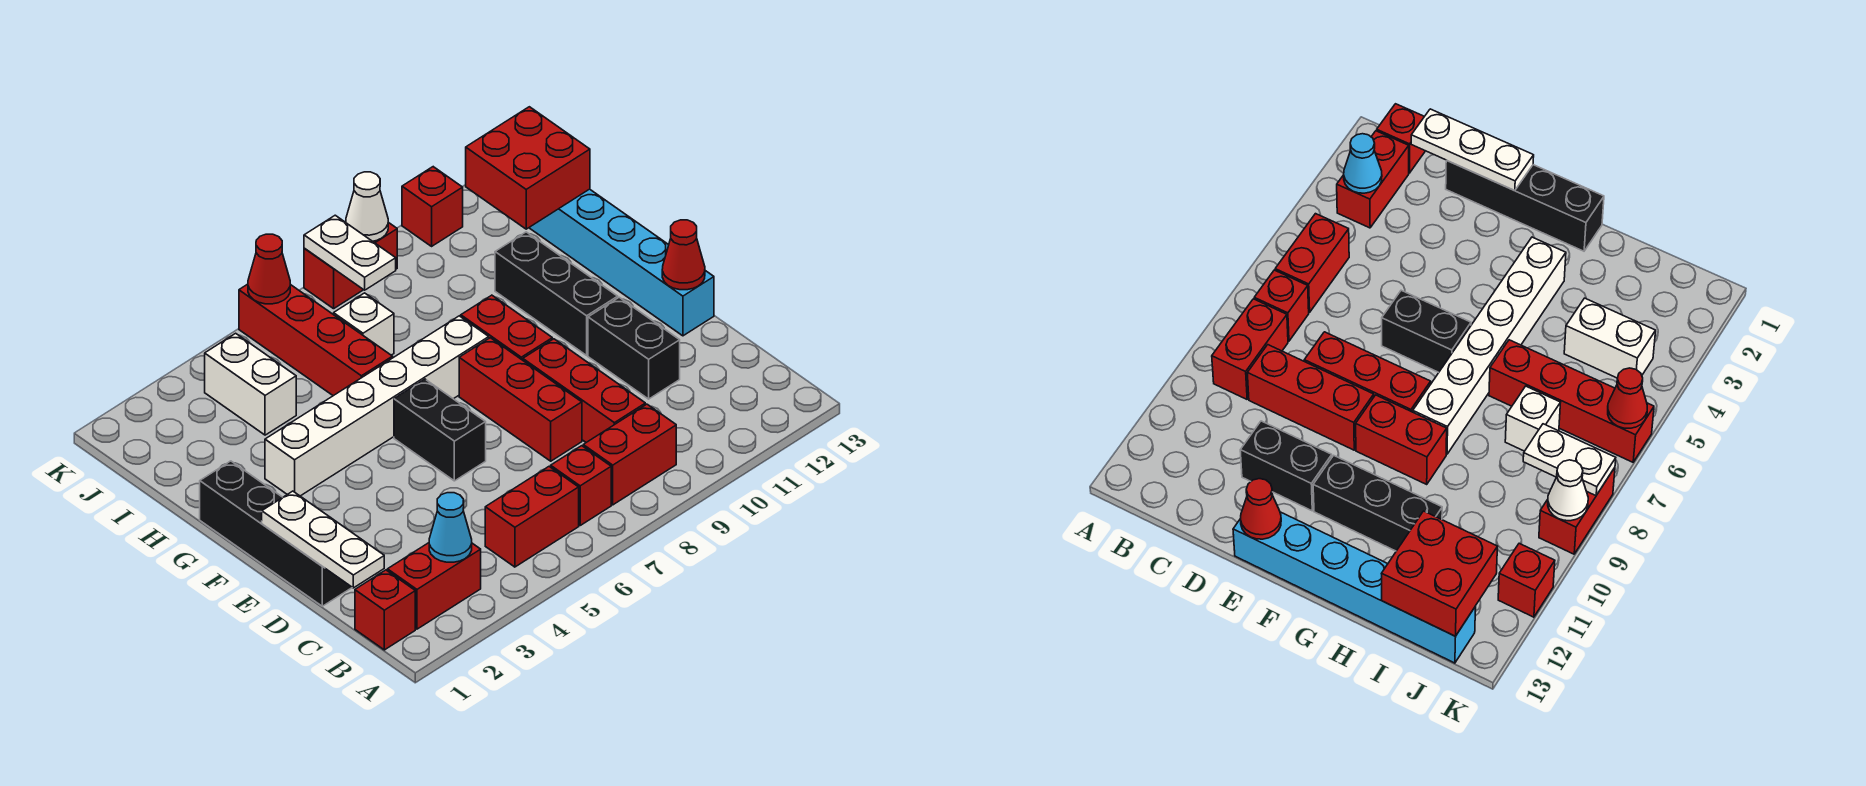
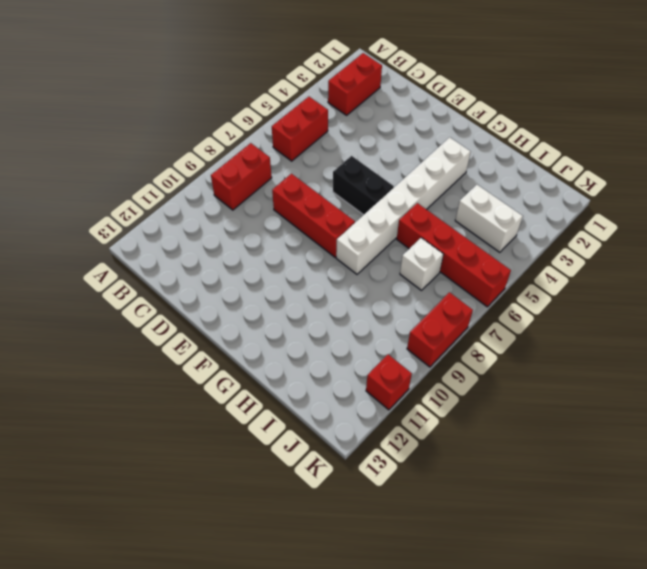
none -> red 1x1 brick [355,570,415,650]
none -> red 1x1 brick [551,446,611,525]
none -> red 1x3 brick [523,339,645,442]

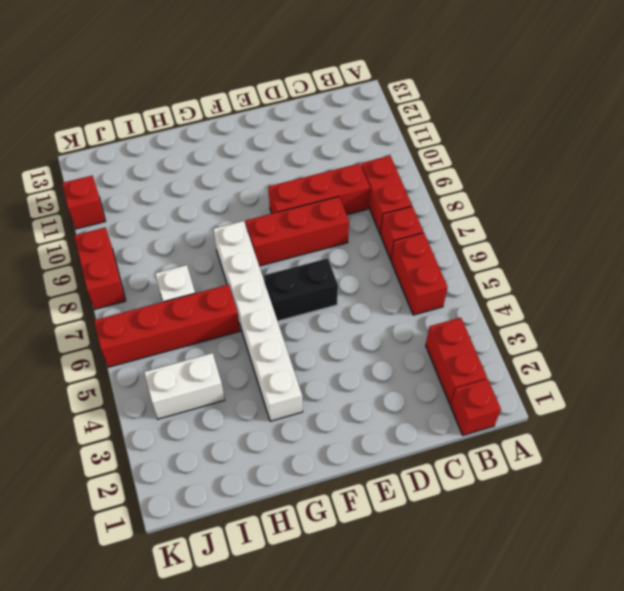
none -> black 1x4 brick [200,461,352,606]
none -> black 1x2 brick [588,297,680,399]
none -> cyan 1x6 brick [529,189,714,336]

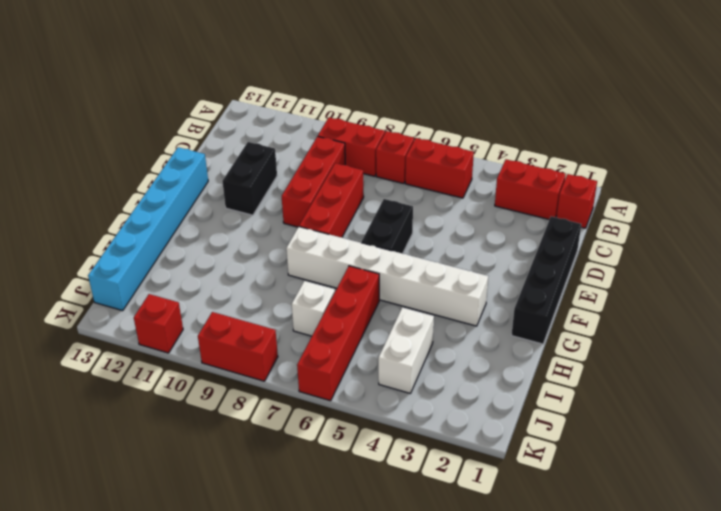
none -> red 1x2 brick [461,295,552,360]
none -> black 1x3 brick [495,232,618,355]
none -> cyan 1x1 cone [429,493,472,562]

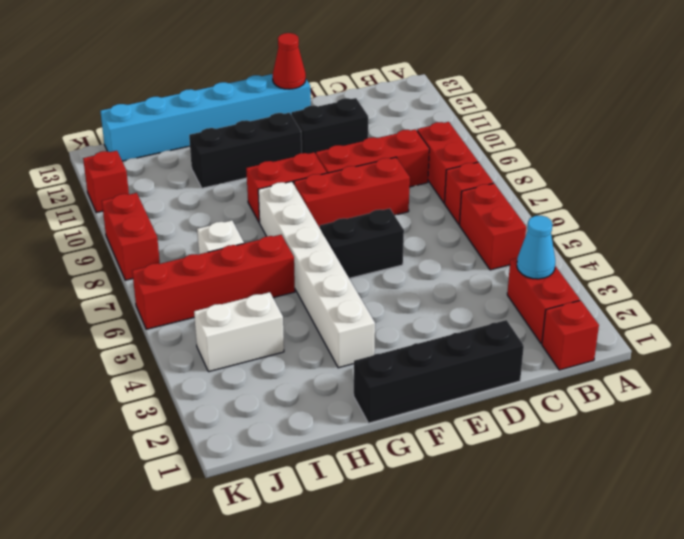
none -> white 1x3 plate [262,491,384,588]
none -> red 2x2 brick [466,107,590,229]
none -> white 1x2 plate [304,215,396,290]

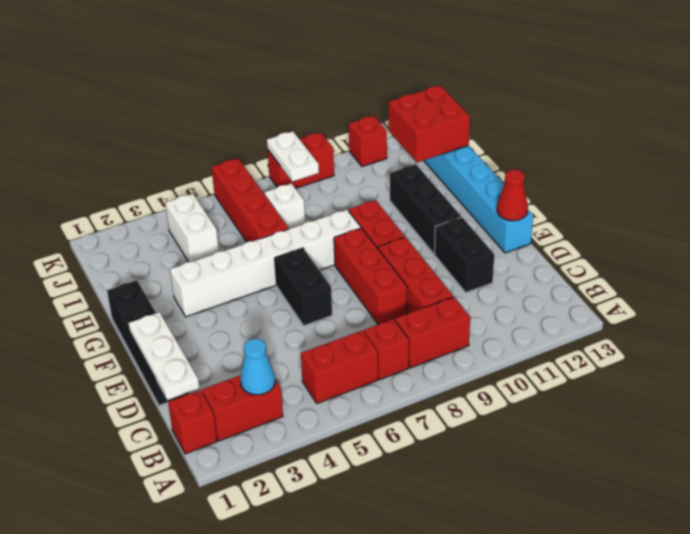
none -> red 1x1 cone [248,234,290,304]
none -> white 1x1 cone [346,172,388,241]

